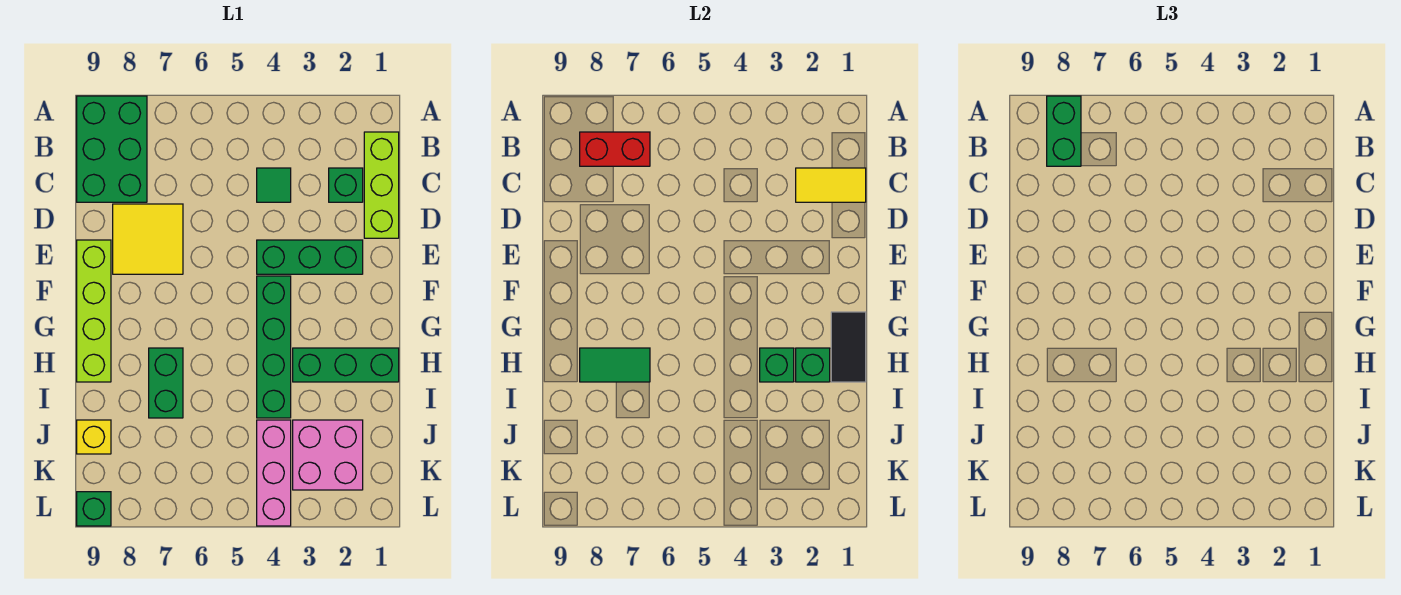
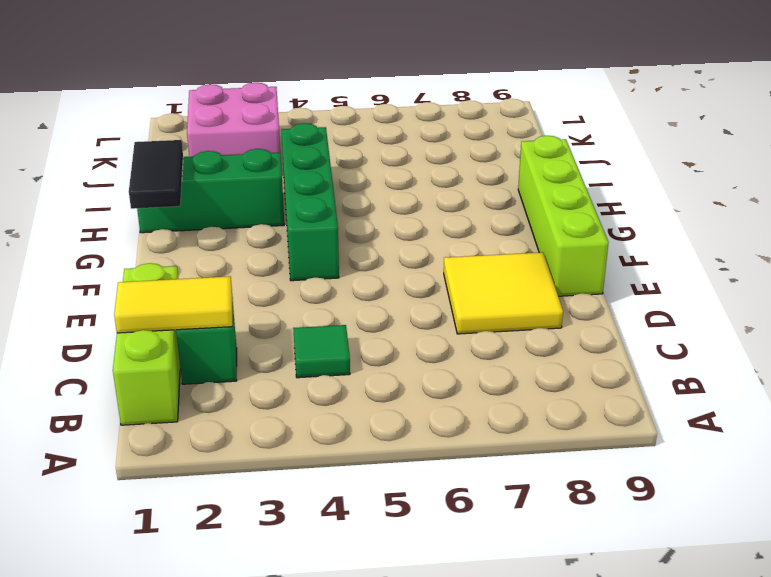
none -> green 2x3 brick [77,96,147,202]
none -> green 1x3 brick [257,240,363,274]
none -> green 1x2 brick [149,348,183,418]

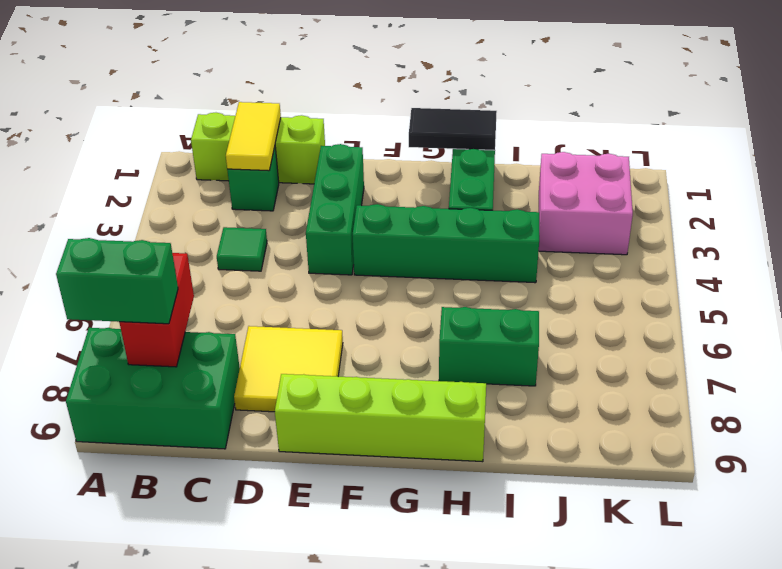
none -> pink 1x3 brick [257,420,291,526]
none -> yellow 1x1 brick [77,420,111,454]
none -> green 1x1 brick [77,492,111,526]

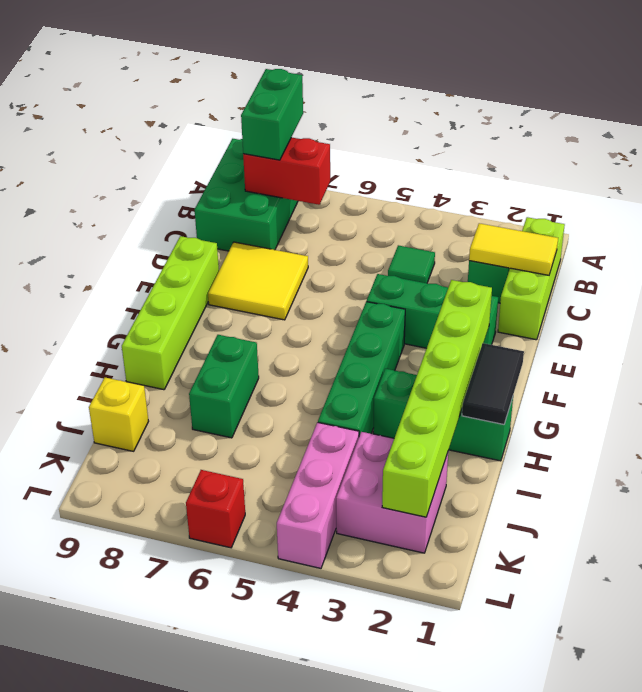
lime 1x6 brick [382,280,492,517] -> green 1x1 brick [796,348,830,382]
red 1x1 brick [186,470,245,548] -> none
none -> green 1x1 brick [77,492,111,526]
none -> green 1x1 brick [760,348,794,382]
none -> green 1x2 tile [580,348,650,382]

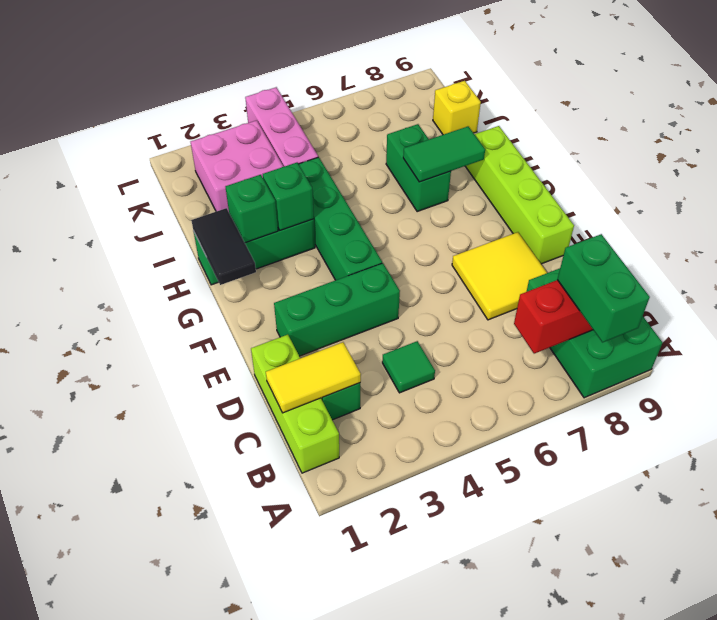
none -> green 1x1 brick [77,492,111,526]

